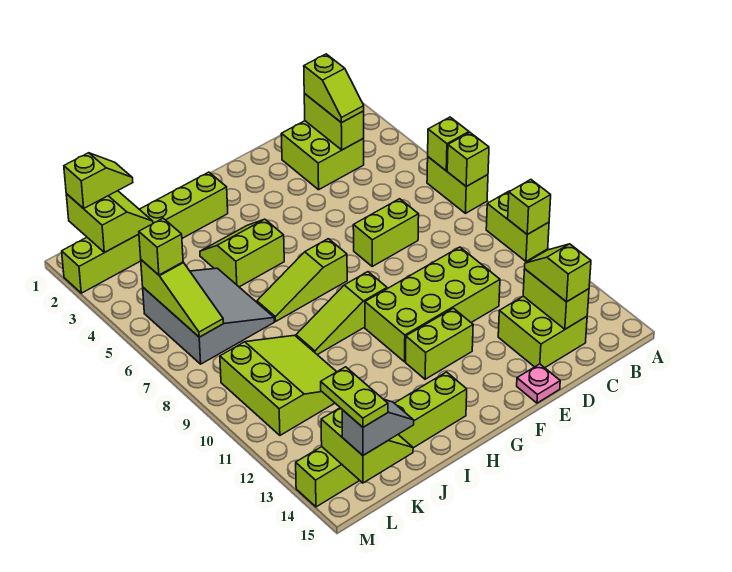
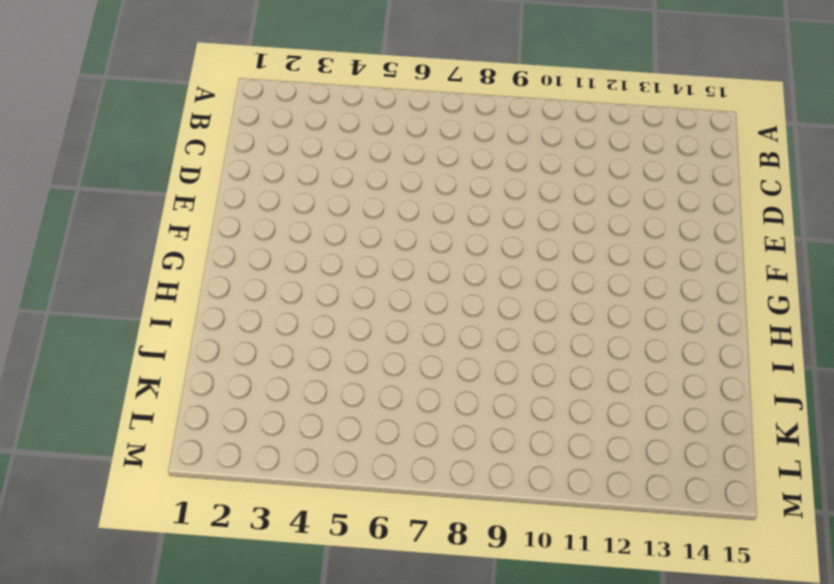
none -> lime 1x2 brick [427,157,488,213]
none -> lime 1x2 brick [486,191,549,261]
none -> lime 2x2 brick [281,121,364,190]

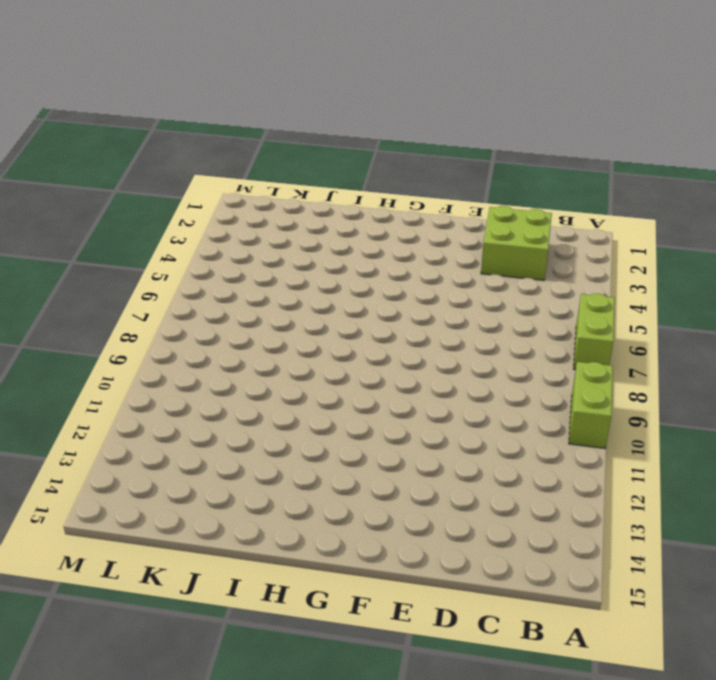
none -> lime 2x2 brick [498,296,587,368]
none -> lime 1x2 brick [353,199,419,266]
none -> lime 2x4 brick [365,247,500,362]

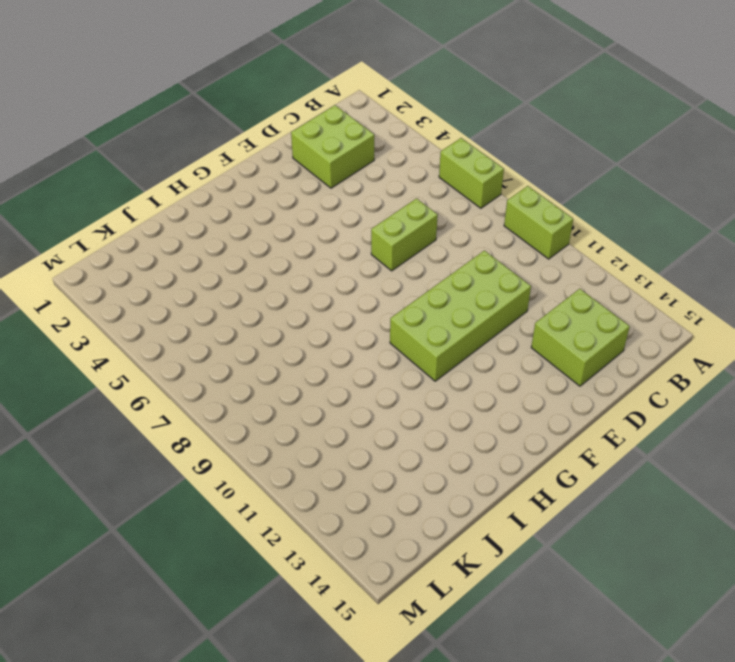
none -> pink 1x1 plate [517,364,560,403]
none -> lime 1x2 brick [406,308,473,379]
none -> lime 1x3 slope [257,239,347,321]

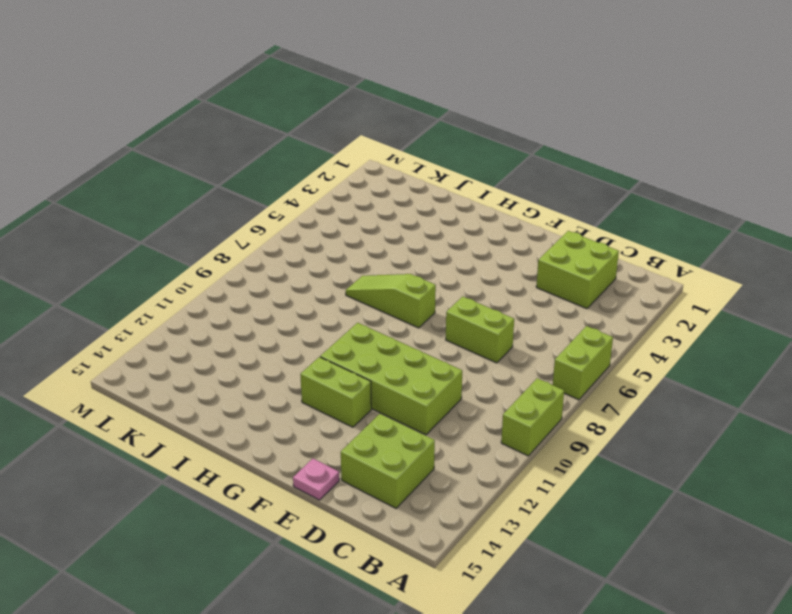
none -> lime 1x3 slope [296,272,387,355]
none -> lime 1x6 brick [62,172,228,293]
none -> lime 2x2 slope [200,219,284,287]

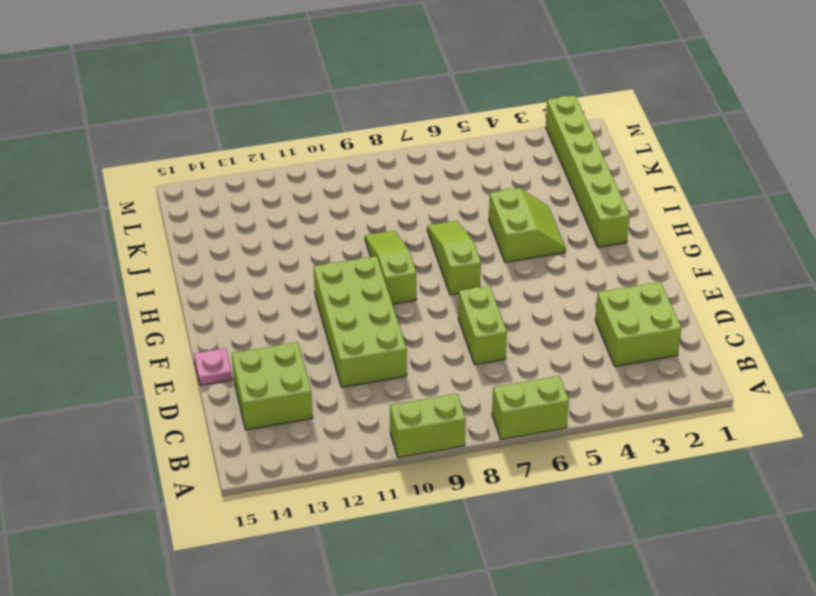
none -> lime 1x2 brick [406,308,473,379]
none -> lime 1x6 brick [296,372,467,507]
none -> grey 3x3 slope [143,268,274,364]

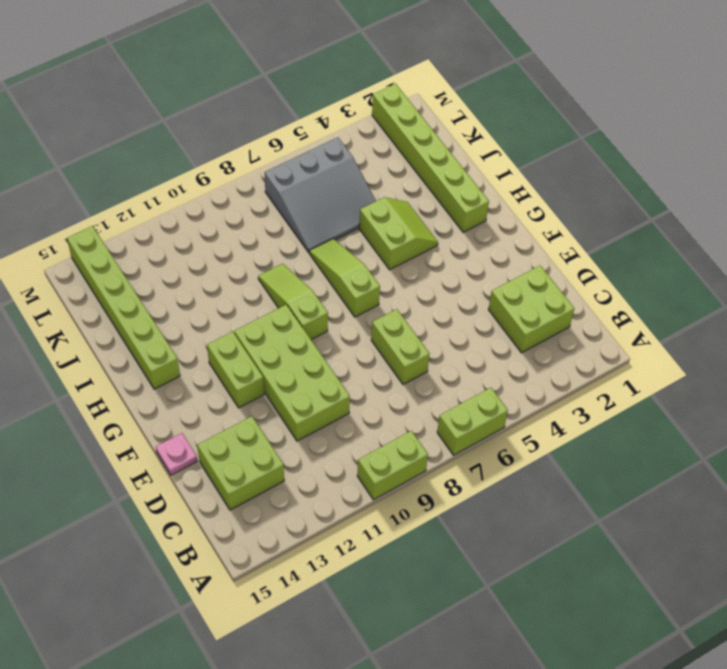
none -> lime 3x3 slope [220,335,336,435]
none -> lime 1x1 brick [428,117,469,171]
none -> lime 1x1 brick [447,133,489,186]

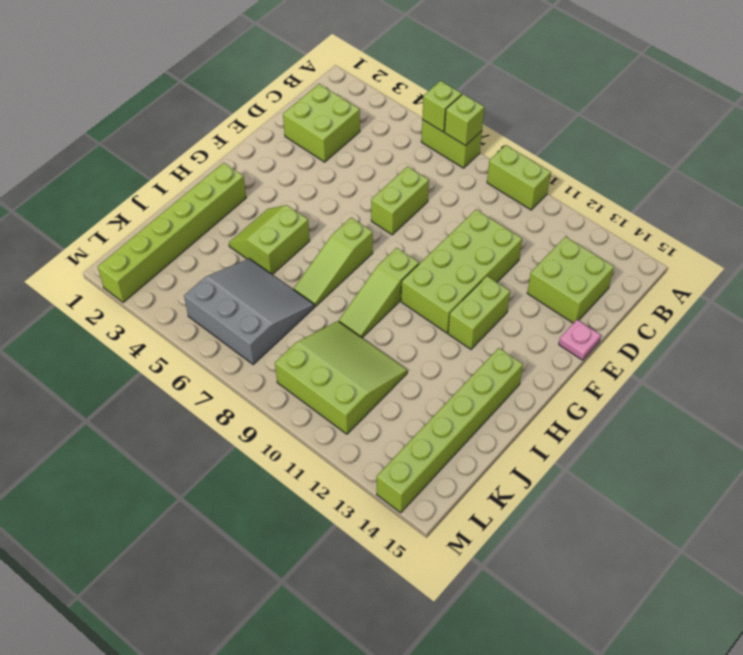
none -> lime 1x1 brick [508,180,551,234]
none -> lime 1x2 brick [304,94,364,150]
none -> lime 1x2 brick [523,269,589,329]

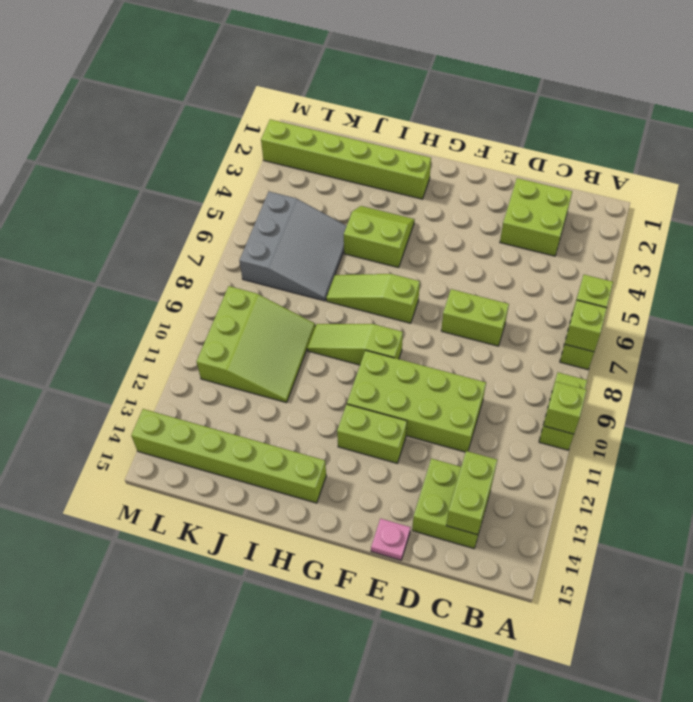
none -> lime 1x2 brick [304,94,364,150]
none -> lime 2x2 slope [66,191,153,253]
none -> lime 2x2 slope [321,408,413,483]

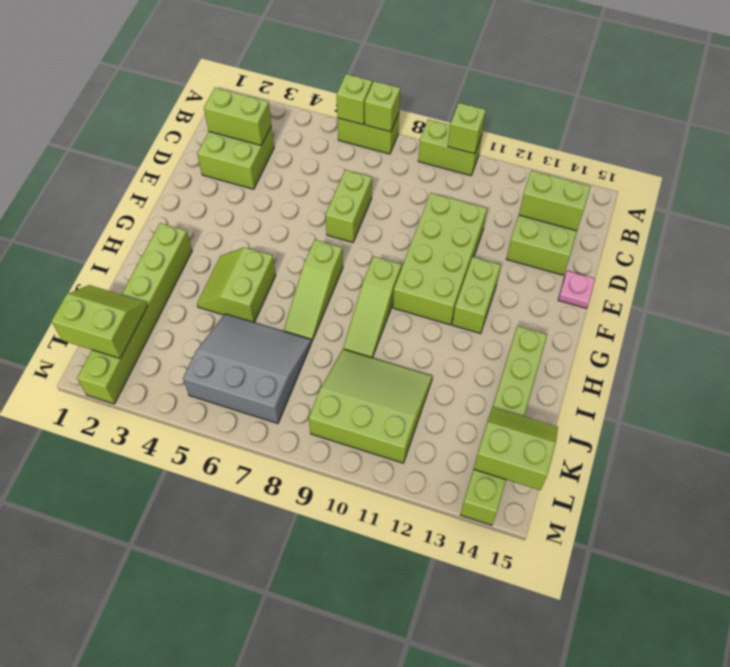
none -> lime 1x3 slope [141,260,223,337]
none -> lime 1x2 slope [304,54,364,123]
none -> lime 1x2 slope [525,244,591,302]

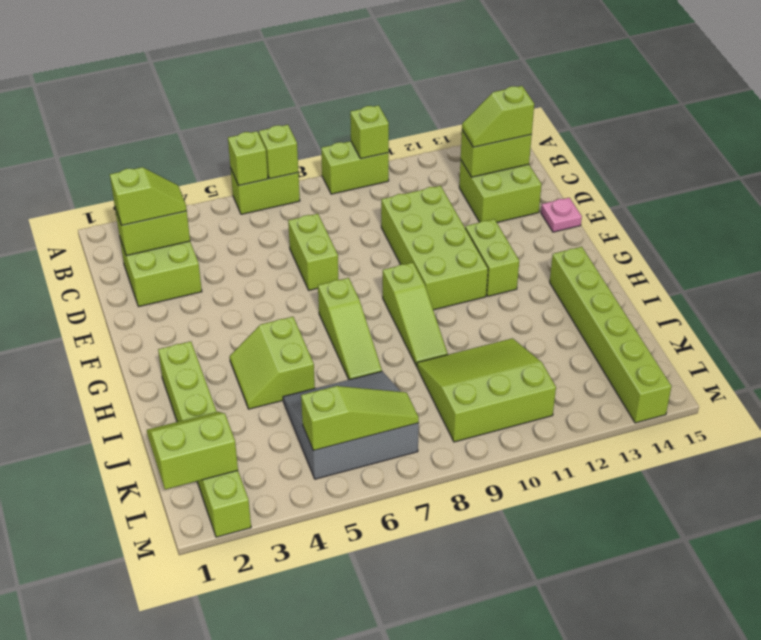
none -> lime 2x2 slope [321,408,413,483]
none -> lime 1x2 slope [64,153,133,209]
none -> grey 1x2 slope [342,400,414,455]

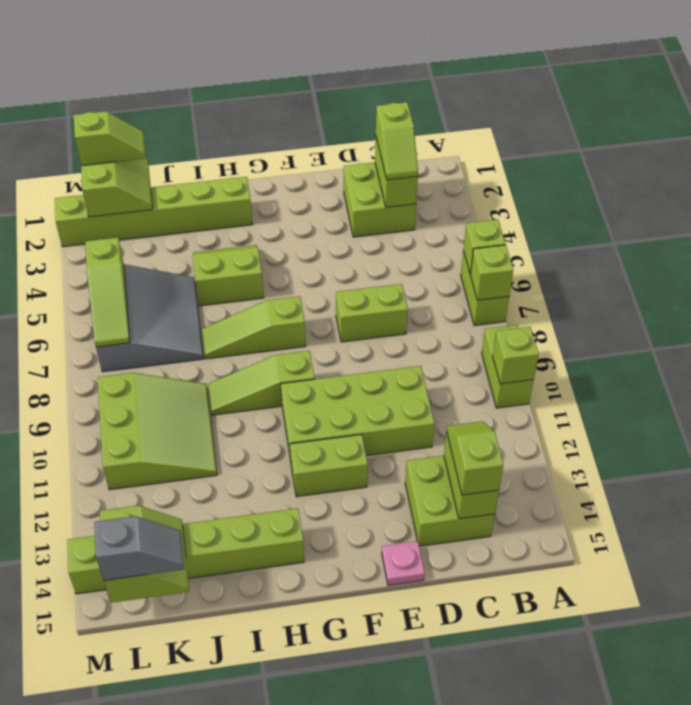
none -> lime 1x1 brick [139,218,183,275]
none -> lime 1x2 plate [321,367,388,427]

